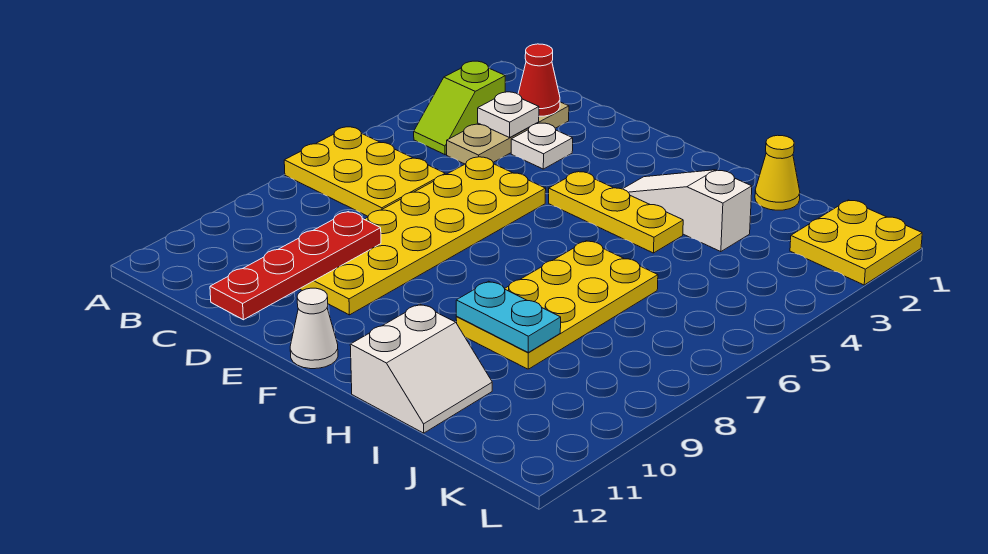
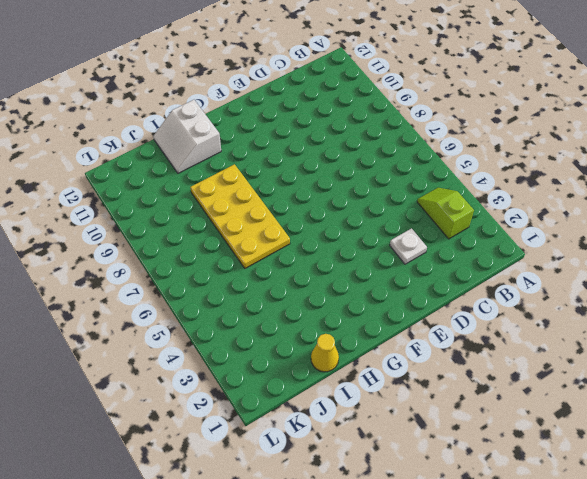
none -> yellow 2x3 plate [284,127,445,216]
none -> tan 1x3 plate [447,102,569,164]
none -> yellow 2x6 plate [300,157,546,315]

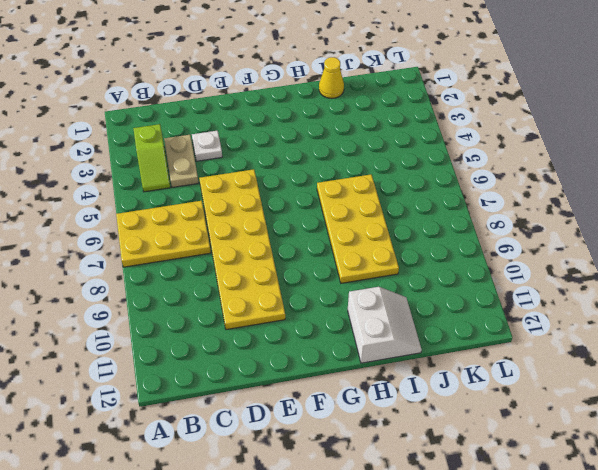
tan 1x2 plate [164,135,199,187] -> tan 1x3 plate [447,102,569,164]
none -> yellow 1x3 plate [549,172,683,253]
none -> white 1x1 cone [290,288,338,369]
none -> white 1x3 slope [623,170,752,252]

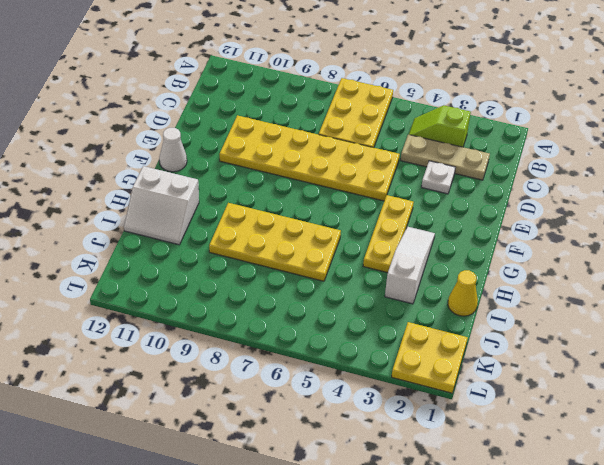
none -> red 1x1 cone [518,44,560,116]
none -> white 1x1 plate [478,92,539,138]
none -> red 1x4 plate [210,212,381,320]

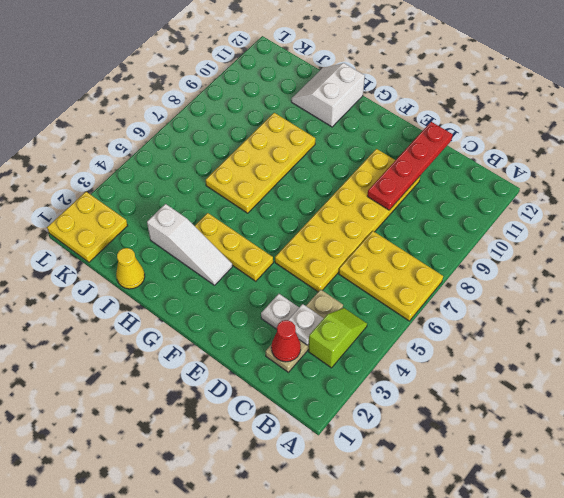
none -> white 1x1 cone [290,288,338,369]
none -> cyan 1x2 plate [456,281,561,352]

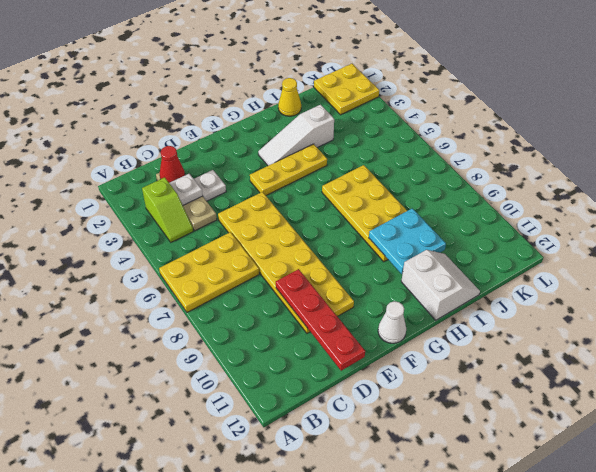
cyan 2x2 plate [369,208,446,274] -> cyan 1x2 plate [456,281,561,352]

